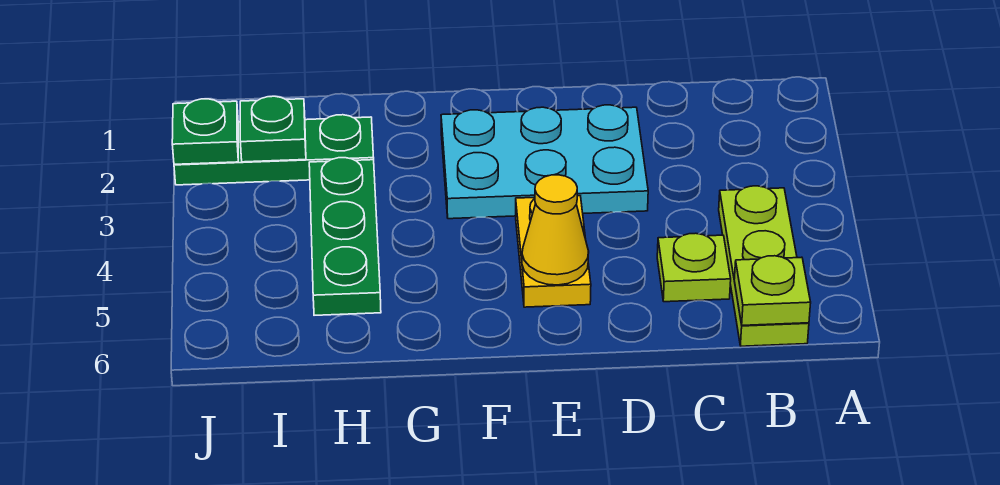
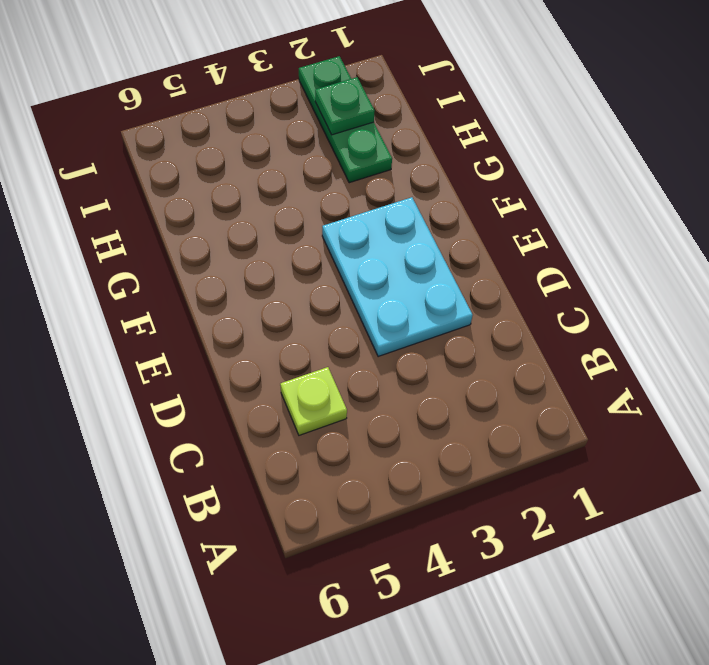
none -> lime 1x3 plate [719,186,809,346]
none -> yellow 1x2 plate [516,196,591,307]

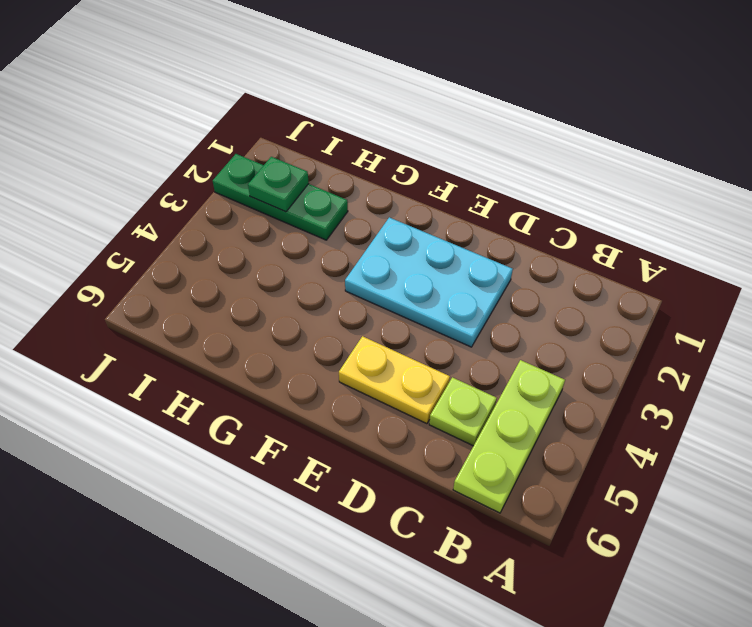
yellow 1x2 plate [339,336,450,424] -> yellow 1x2 plate turned to [516,196,591,307]
none -> green 1x3 plate [309,158,381,315]
none -> lime 1x1 plate [734,256,811,325]

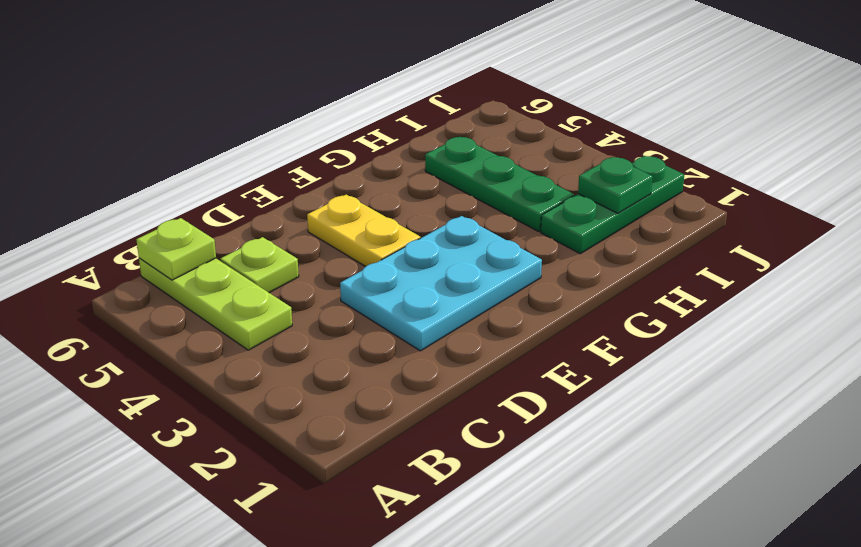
none -> yellow 1x1 cone [522,175,589,285]
none -> green 1x1 plate [172,99,238,164]

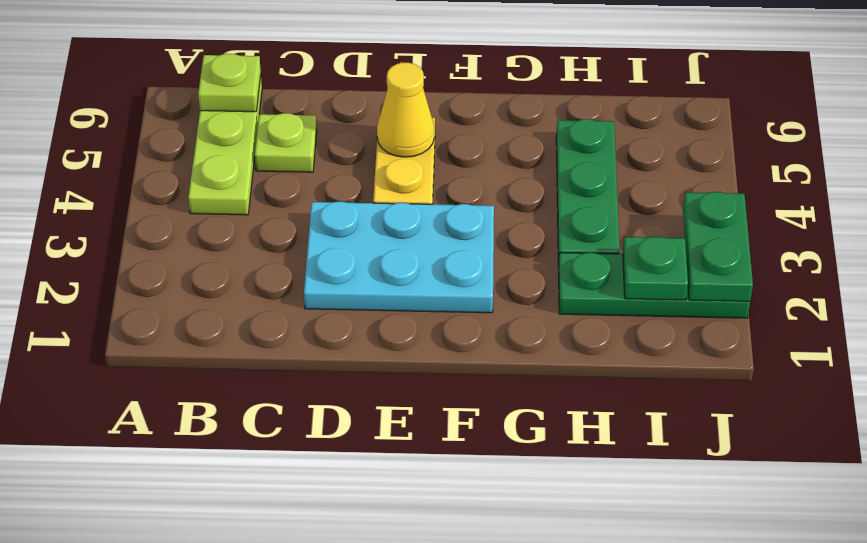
green 1x2 plate [683,192,753,301] -> green 1x1 plate [172,99,238,164]

